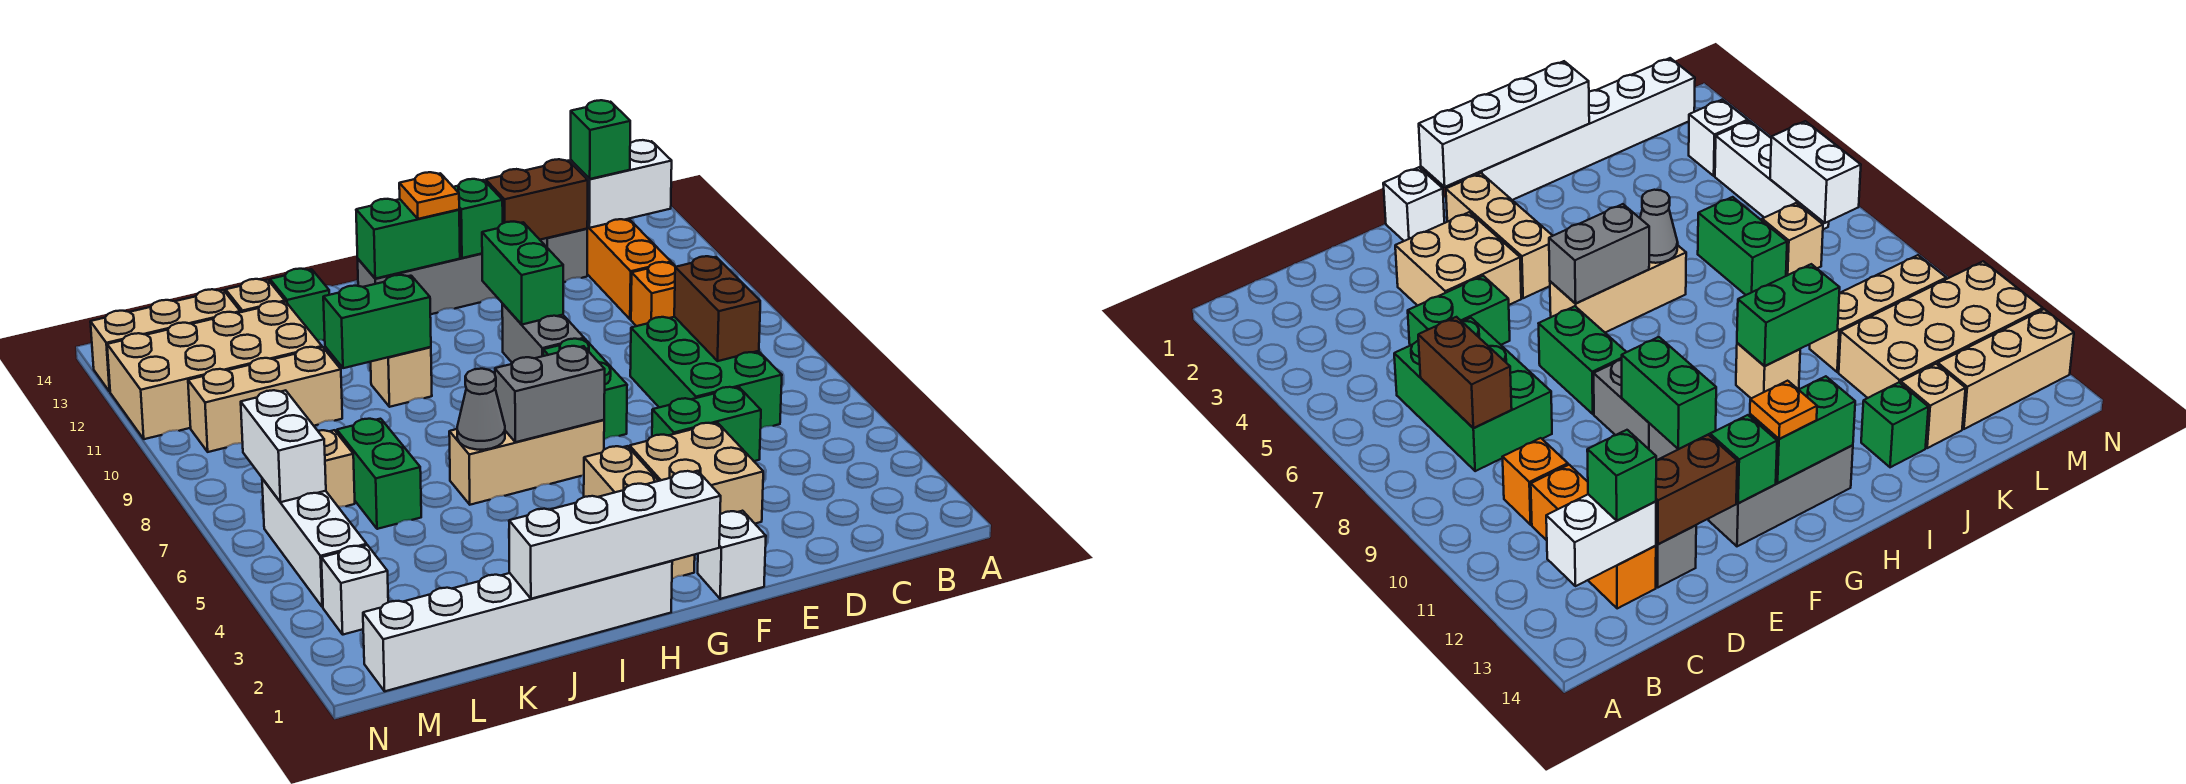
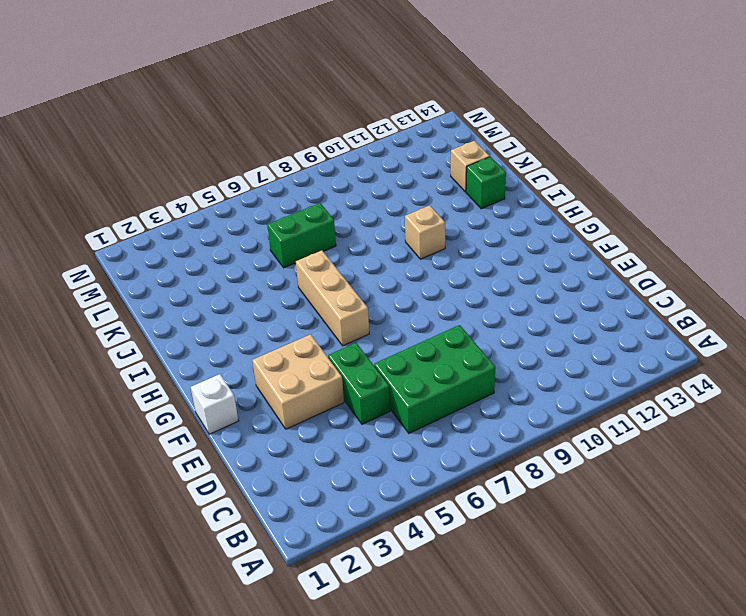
none -> orange 1x1 brick [631,262,676,326]
none -> orange 1x3 brick [587,219,671,319]
none -> grey 1x1 brick [540,229,587,282]
none -> green 1x2 brick [543,339,627,440]

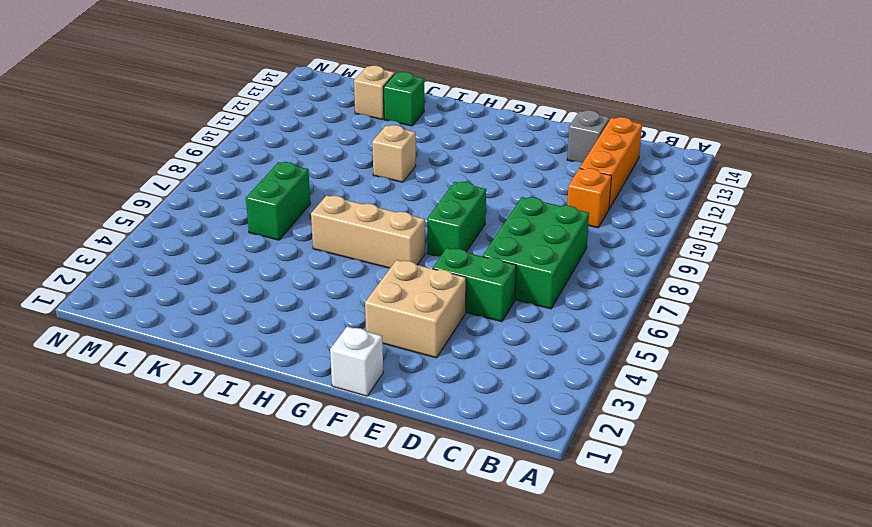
none -> grey 1x2 brick [502,304,584,363]
none -> grey 1x3 brick [358,254,497,314]
none -> tan 1x3 brick [584,446,695,579]
none -> white 1x6 brick [363,561,672,691]

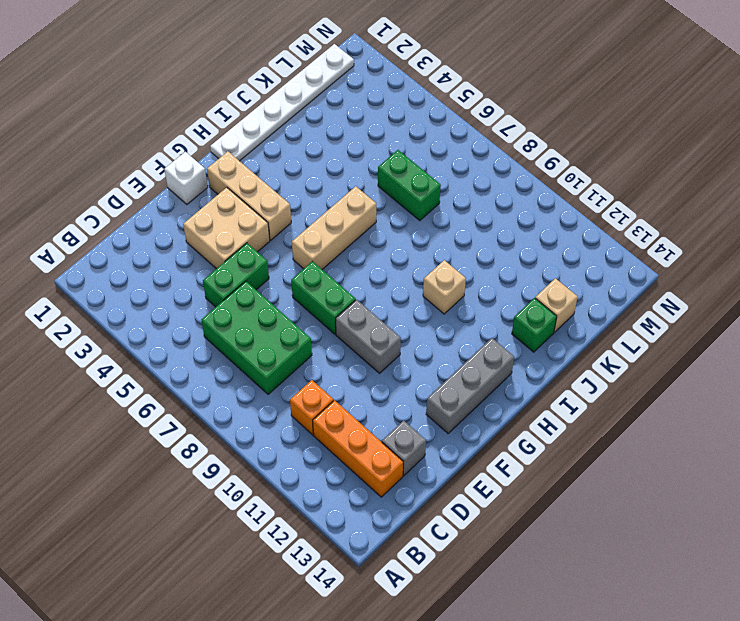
white 1x6 plate [210,44,354,161] -> white 1x6 brick [363,561,672,691]
none -> tan 1x3 brick [188,347,342,452]
none -> tan 2x4 brick [107,301,322,439]
none -> tan 1x1 brick [318,430,355,507]
none -> tan 1x3 brick [90,289,240,391]

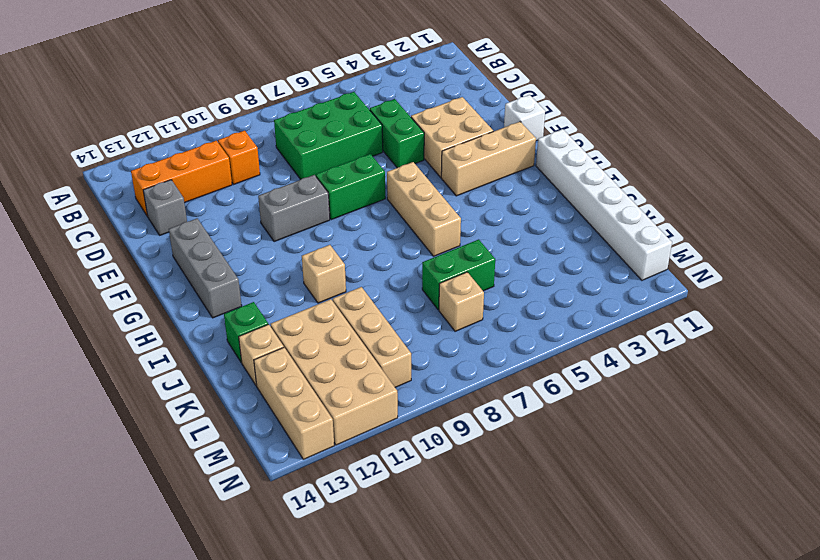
none -> white 1x1 brick [321,545,388,635]
none -> white 1x3 brick [262,479,367,607]
none -> white 1x2 brick [571,140,672,228]
none -> brown 1x2 brick [674,256,760,361]

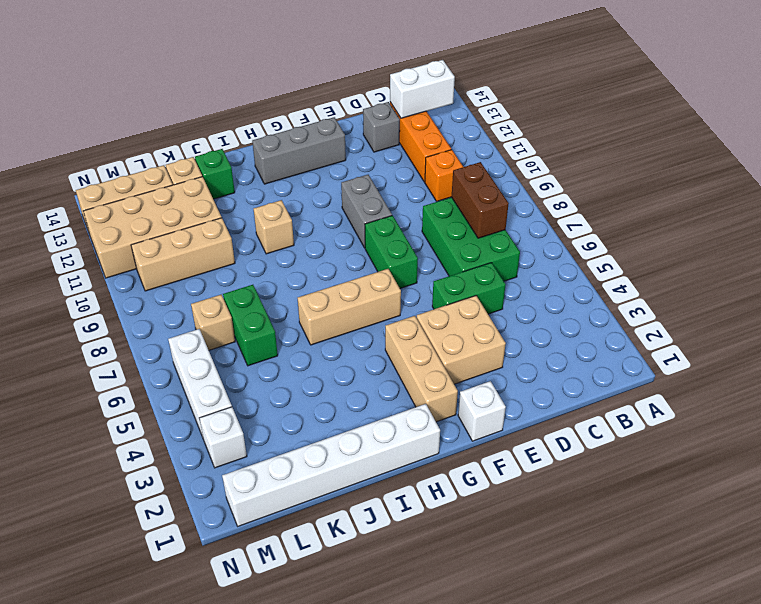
none -> brown 1x2 brick [486,159,588,240]
none -> green 1x2 brick [482,222,563,324]
none -> green 1x1 brick [454,179,503,258]
none -> white 1x4 brick [509,471,721,599]

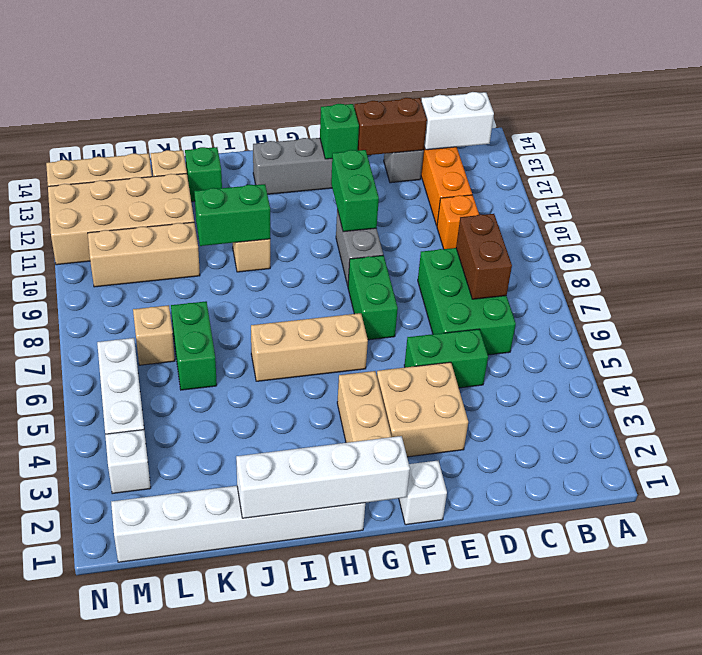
none -> grey 1x2 brick [495,346,605,442]
none -> green 1x2 brick [356,199,460,279]
none -> grey 1x1 cone [457,369,505,450]
none -> white 1x2 brick [241,390,326,502]

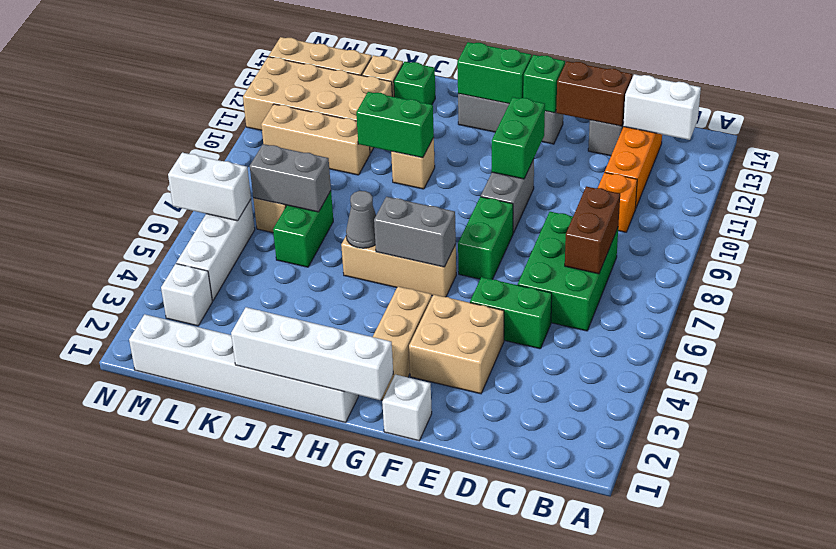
grey 1x2 brick [250,144,331,212] -> none
white 1x2 brick [168,152,251,221] -> white 1x2 brick turned to [241,390,326,502]
none -> green 1x1 brick [571,100,630,179]
none -> orange 1x1 plate [399,172,459,219]

